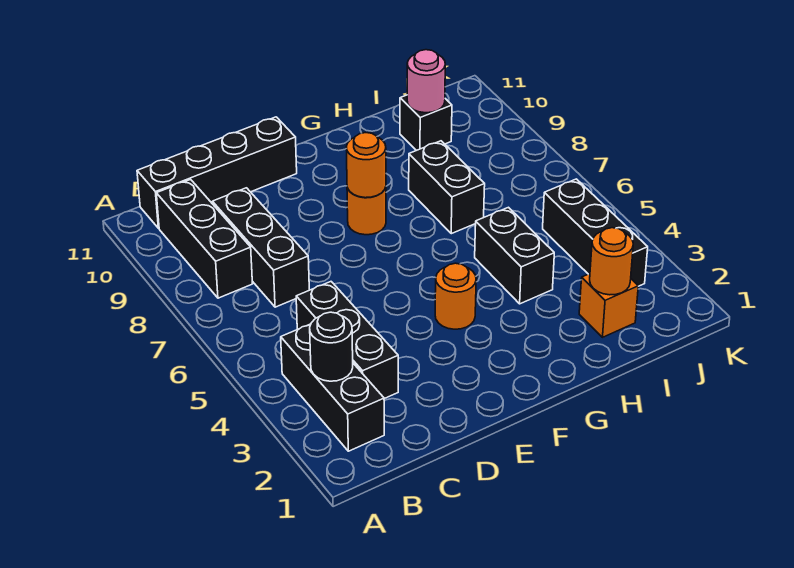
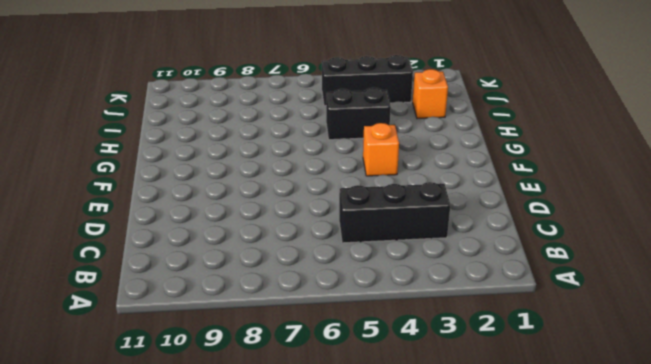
orange 1x1 brick [363,123,399,176] -> orange 1x1 round brick [435,263,476,329]
none -> black 1x3 brick [281,324,384,451]
none -> black 1x3 brick [156,179,253,298]
none -> black 1x4 brick [137,117,297,228]

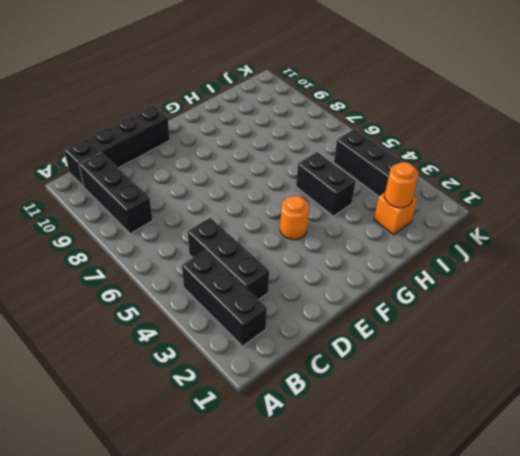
none -> black 1x3 brick [212,188,309,307]
none -> orange 1x1 round brick [347,187,386,235]
none -> black 1x2 brick [409,141,485,234]

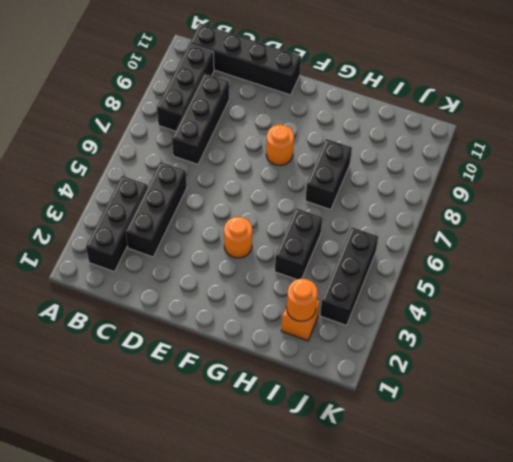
none -> black 1x1 brick [400,95,452,151]
none -> black 1x1 round brick [310,312,353,381]
none -> orange 1x1 round brick [346,133,386,198]

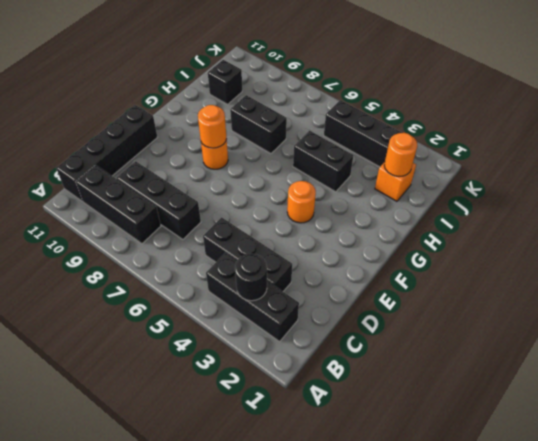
none -> pink 1x1 round brick [407,50,445,113]

